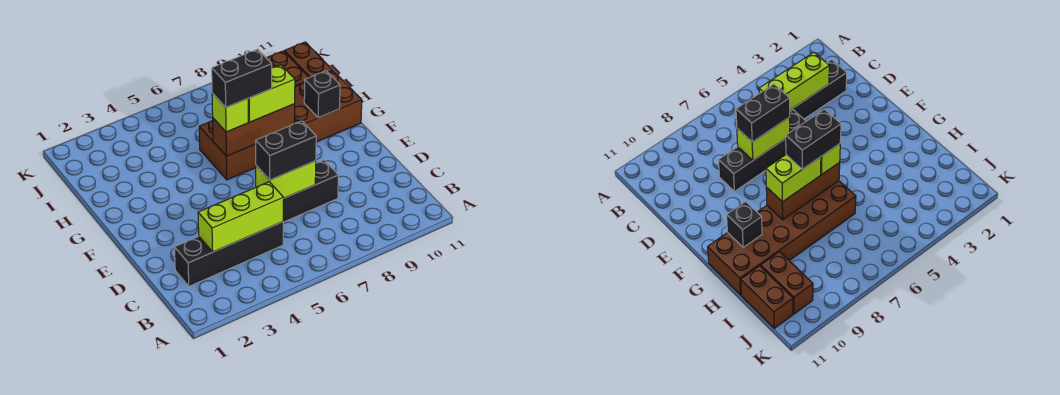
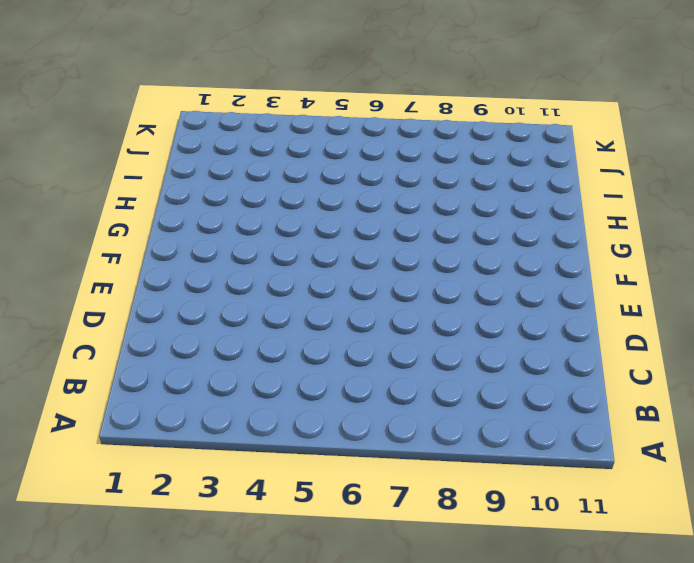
none -> black 1x4 brick [174,222,283,286]
none -> black 1x4 brick [283,160,338,222]
none -> brown 2x6 brick [199,71,362,180]

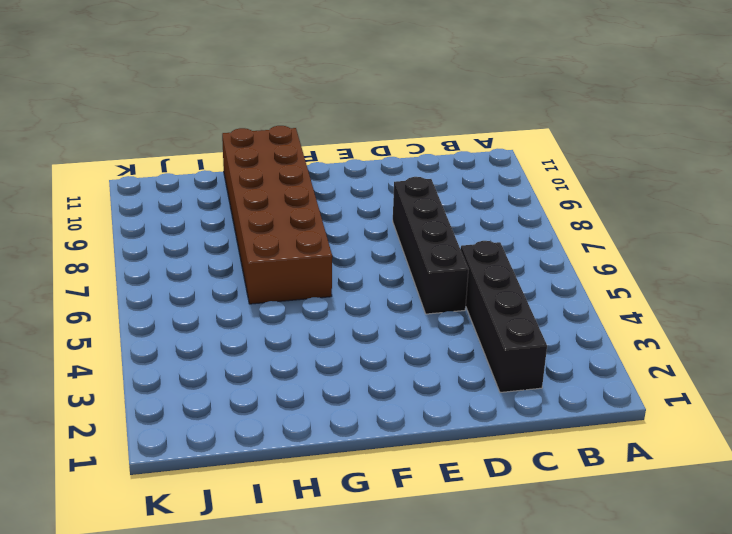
none -> brown 1x2 brick [267,51,309,86]
none -> brown 1x2 brick [284,42,333,78]
none -> lime 1x3 brick [198,182,284,252]

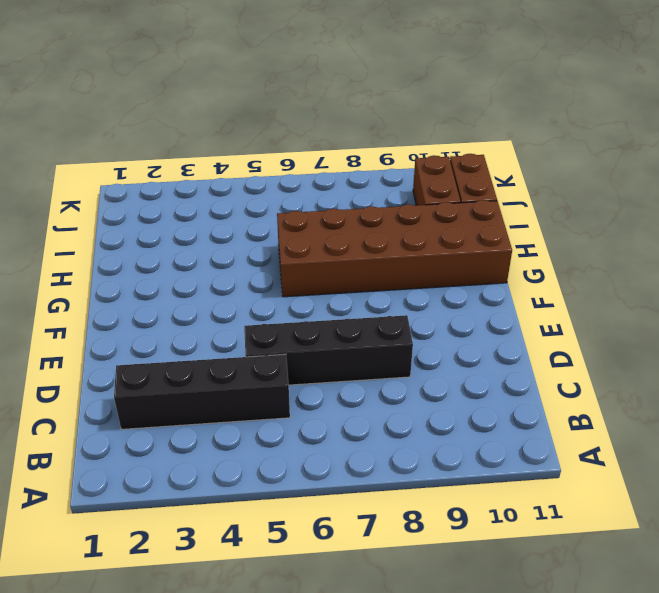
none -> lime 1x3 brick [198,182,284,252]
none -> lime 1x2 brick [256,161,316,198]
none -> brown 1x3 brick [213,104,295,156]

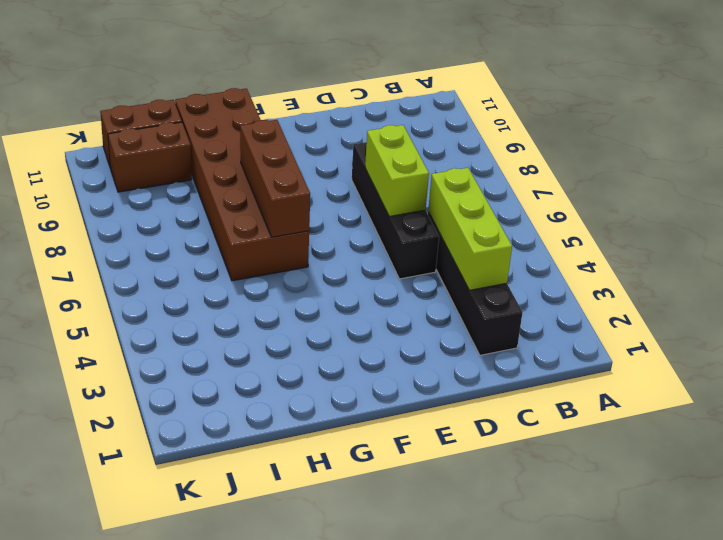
none -> black 1x1 brick [304,71,340,118]
none -> black 1x2 brick [256,121,316,180]
none -> lime 1x1 brick [212,93,248,132]

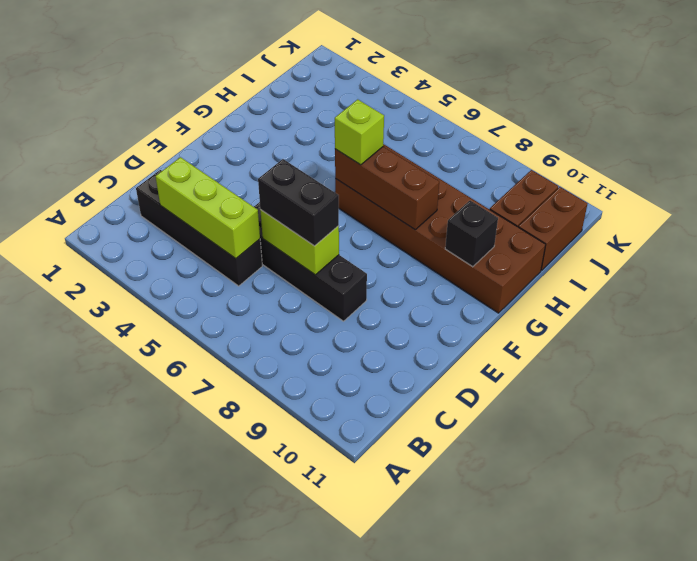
none -> lime 1x2 brick [248,65,295,122]
none -> black 1x2 brick [212,49,272,107]

